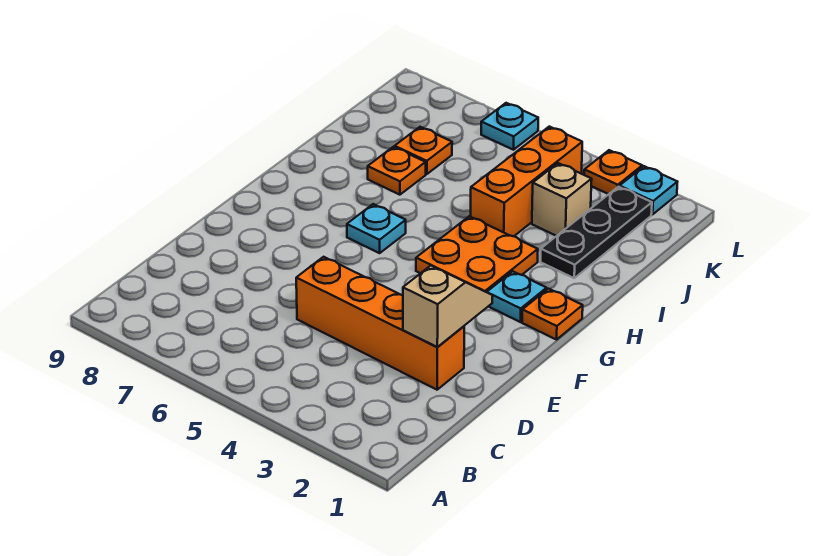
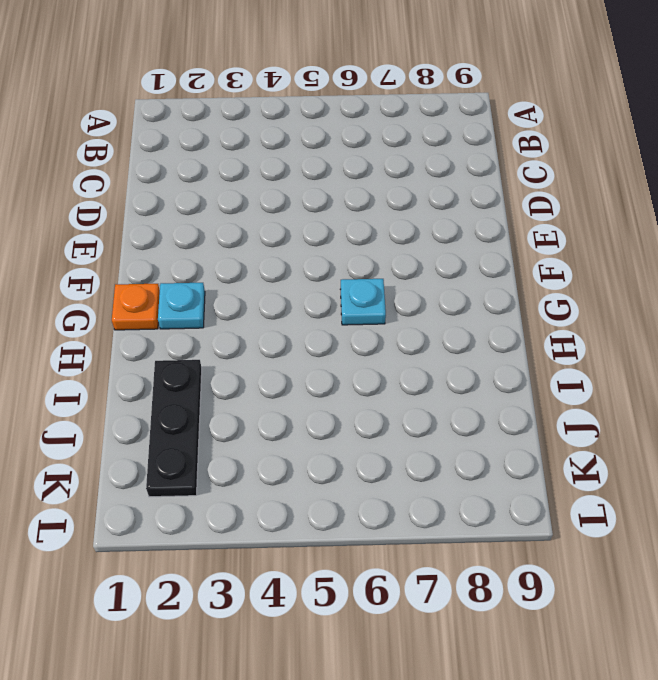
none -> orange 1x4 brick [296,257,464,390]
none -> orange 2x2 plate [416,216,538,292]
none -> orange 1x3 brick [471,127,582,236]

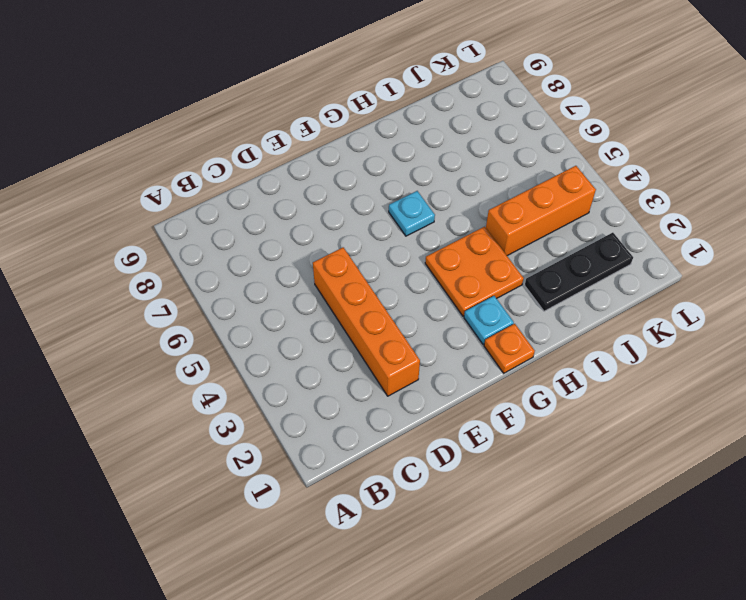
none -> orange 1x1 plate [368,147,426,195]
none -> tan 1x1 brick [532,163,592,236]
none -> orange 1x1 plate [395,127,452,174]

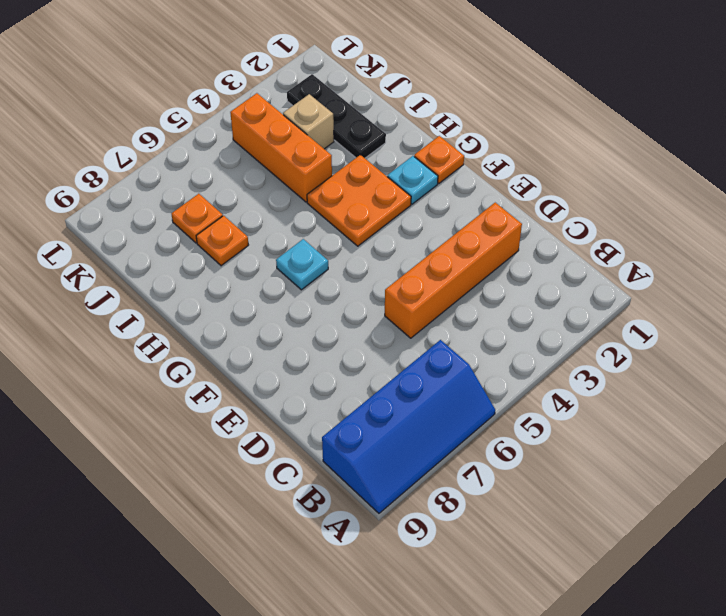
blue 2x4 slope [322,340,495,513] -> none
none -> cyan 1x1 plate [620,166,677,214]
none -> orange 1x1 plate [584,150,642,194]
none -> cyan 1x1 plate [481,103,538,150]

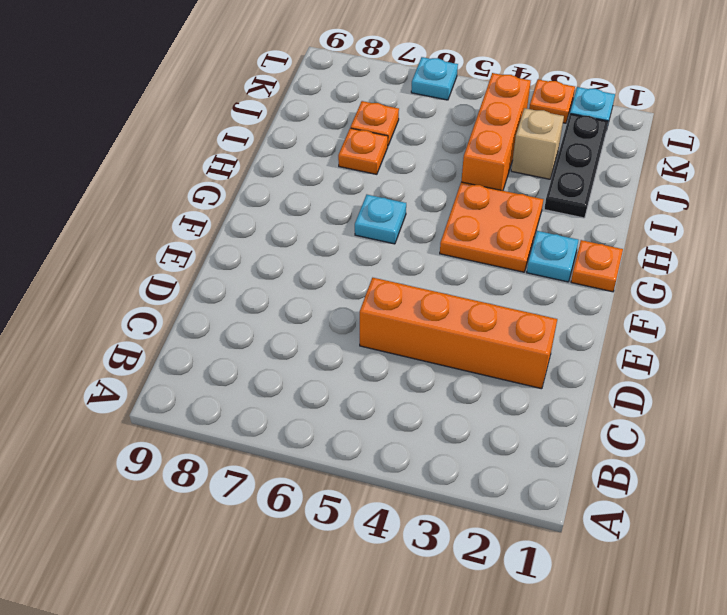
none -> tan 1x2 slope [403,266,493,347]

